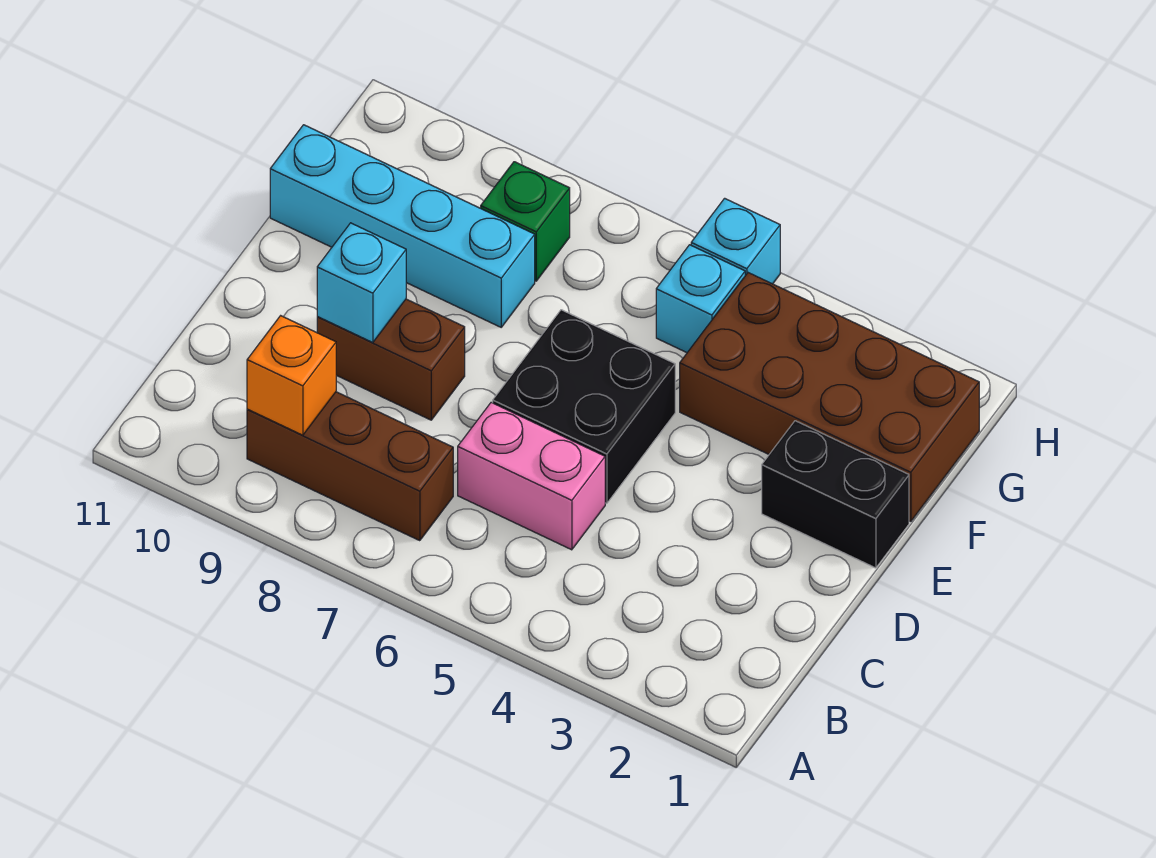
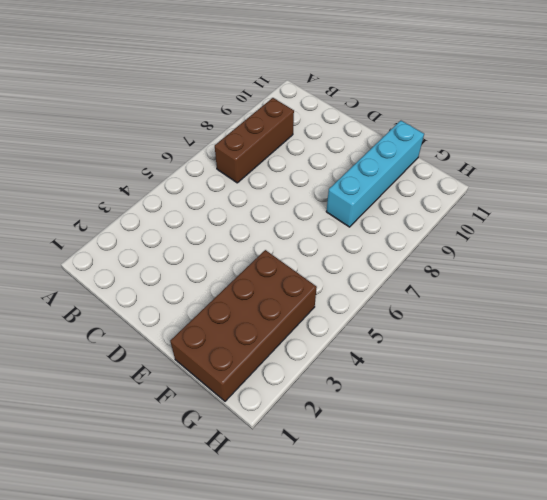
none -> pink 1x2 brick [458,402,605,550]
none -> black 2x2 brick [493,310,675,503]
none -> brown 1x2 brick [317,299,465,420]

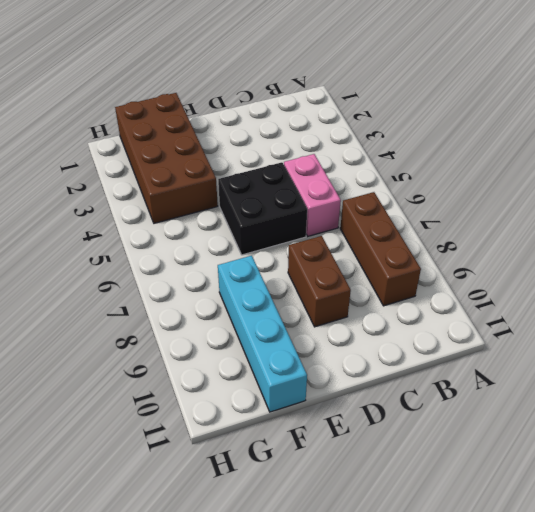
none -> black 1x2 brick [762,421,909,568]
none -> cyan 1x1 brick [656,245,745,353]
none -> green 1x1 brick [481,162,570,281]

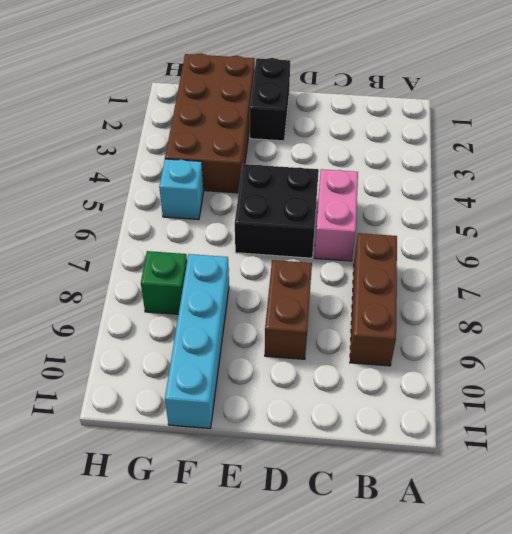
none -> cyan 1x1 brick [691,198,780,284]
none -> orange 1x1 brick [247,316,336,435]
none -> cyan 1x1 brick [317,223,406,343]

